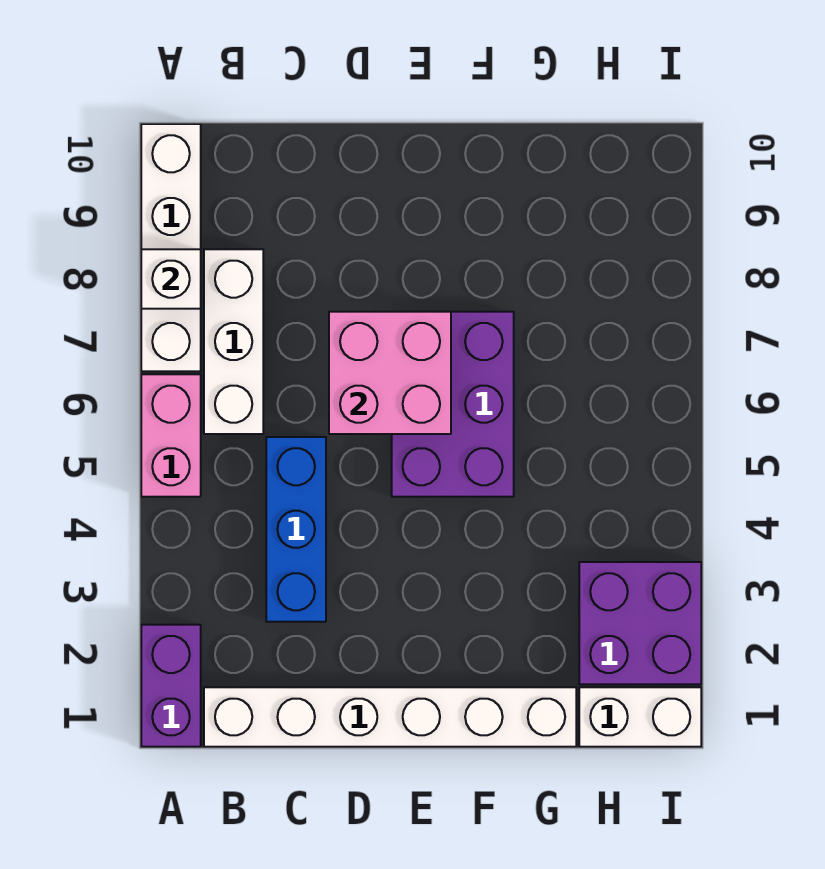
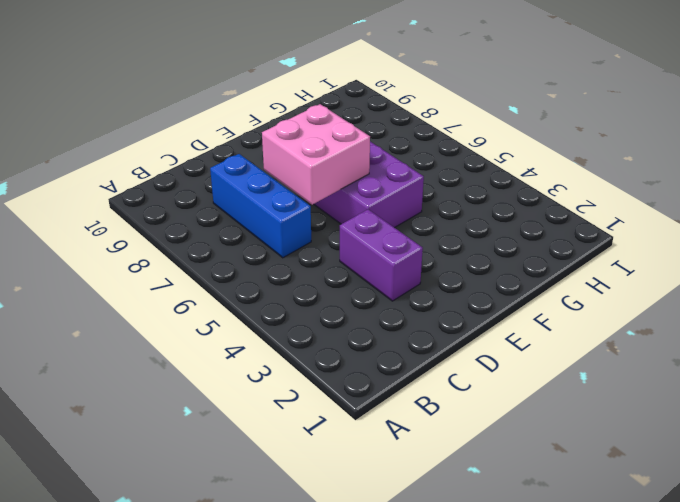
blue 1x3 brick [210,154,311,258] -> blue 1x3 brick moved to [266,437,326,622]
purple 1x2 brick [340,209,423,301] -> purple 1x2 brick moved to [141,625,201,747]
none -> pink 1x2 brick [141,374,201,497]
none -> white 1x4 brick [141,124,201,371]

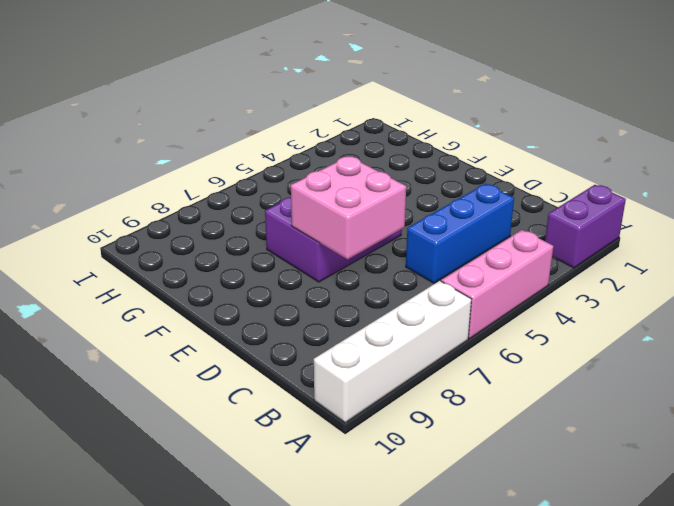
pink 1x3 brick [441,230,553,339] -> pink 1x2 brick [141,374,201,497]
none -> white 1x6 brick [204,687,576,747]
none -> white 1x3 brick [204,249,263,434]

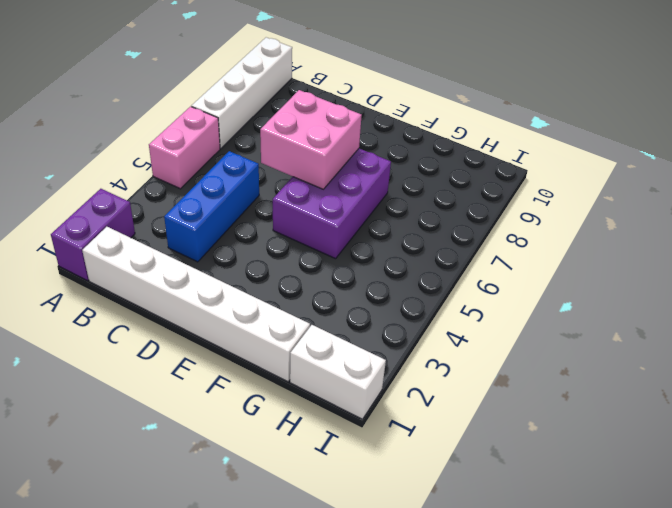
none -> white 1x3 brick [204,249,263,434]
none -> purple 2x2 brick [579,562,701,684]

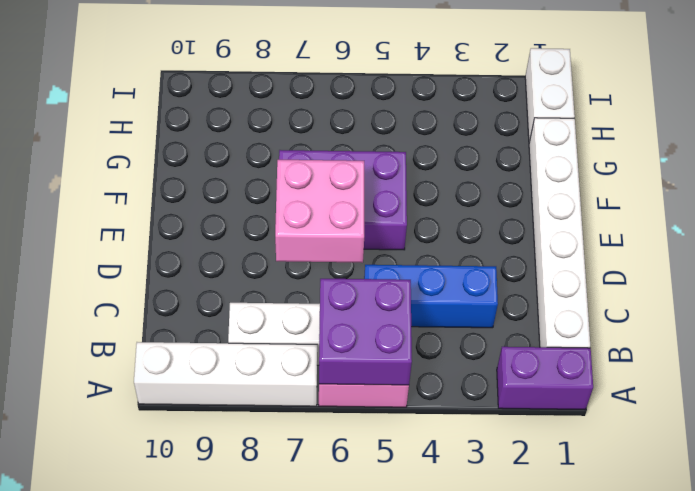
purple 2x2 brick [319,279,412,385] -> purple 2x2 brick moved to [579,562,701,684]
none -> white 1x1 brick [141,249,201,309]

